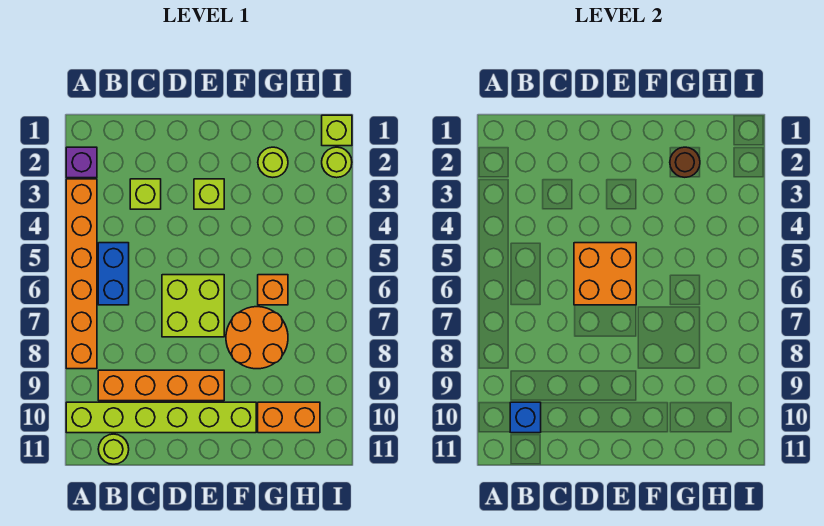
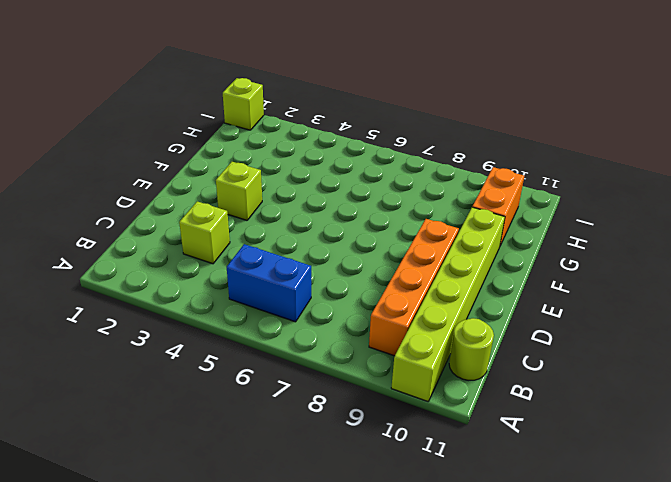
none -> purple 1x1 brick [66,147,97,178]
none -> orange 1x6 brick [66,179,97,369]
none -> lime 2x2 brick [162,275,224,337]

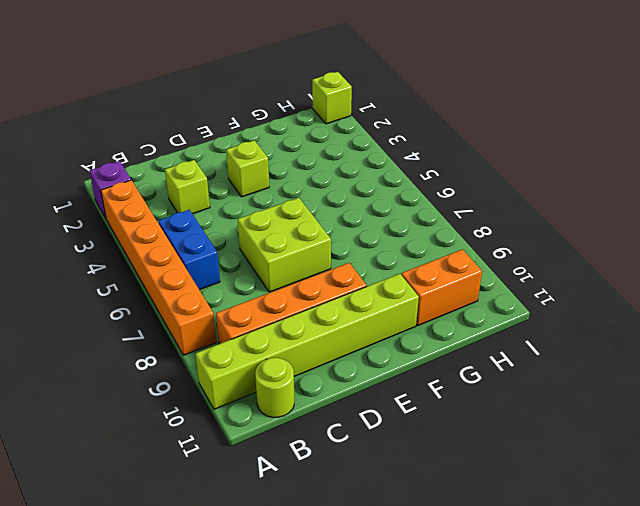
none -> orange 2x2 round brick [226,307,288,369]
none -> lime 1x1 round brick [258,147,288,177]
none -> orange 1x1 brick [258,275,288,305]

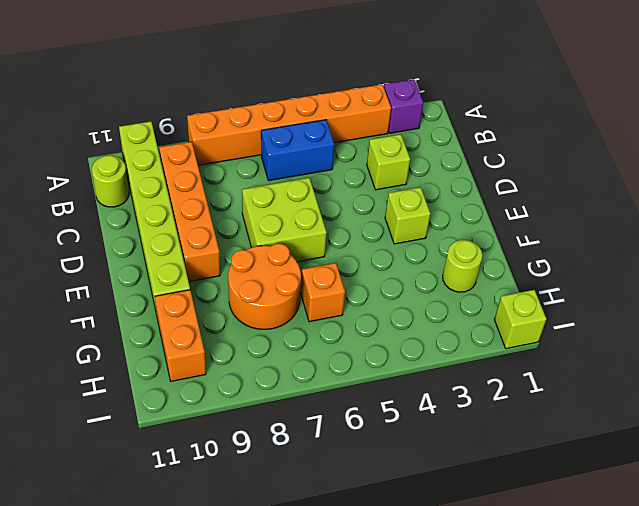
none -> lime 1x1 round brick [322,147,352,178]
none -> blue 1x1 brick [510,402,541,433]
none -> orange 2x2 brick [574,243,636,305]

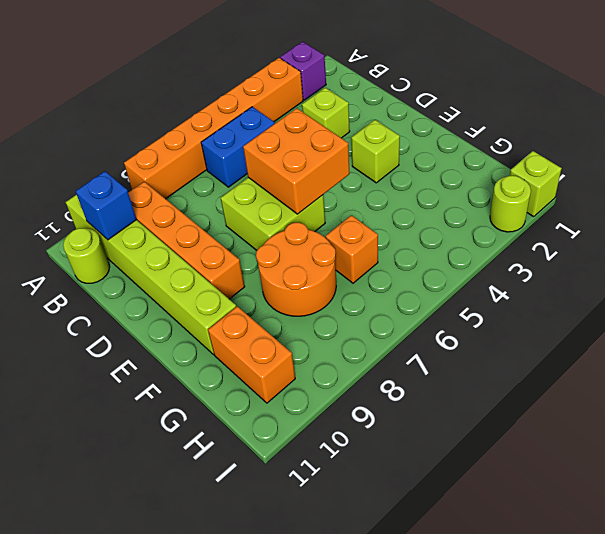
none -> lime 1x1 round brick [258,147,288,177]
none -> brown 1x1 round brick [670,147,700,177]

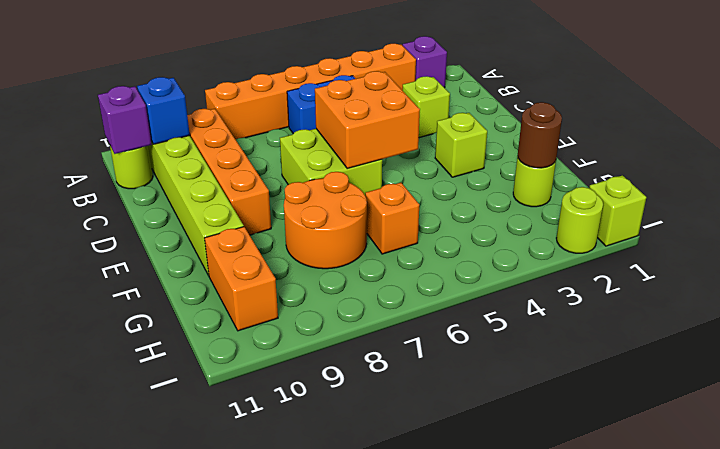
purple 1x1 brick [98,86,152,154] -> none

